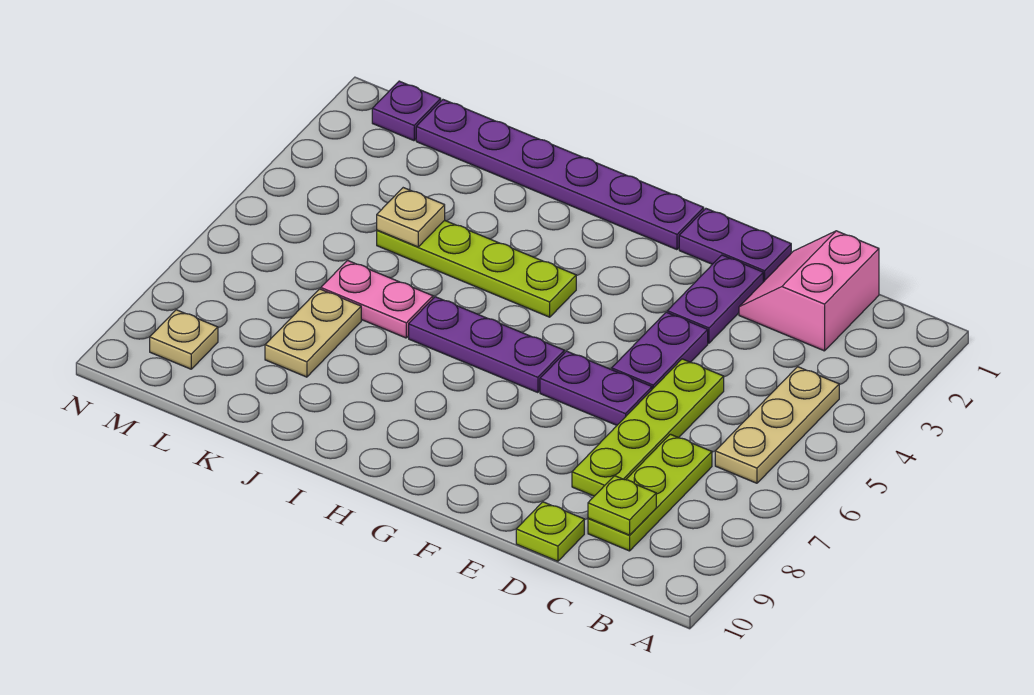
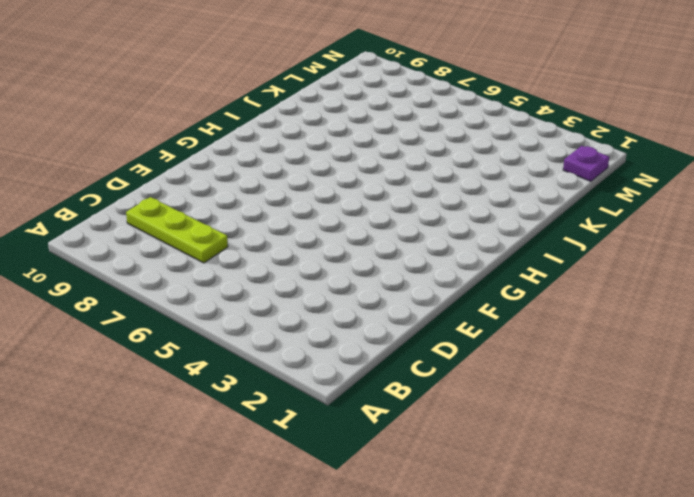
none -> tan 1x3 plate [715,367,839,483]
none -> pink 2x2 slope [739,231,879,351]
none -> lime 1x4 plate [572,359,724,496]

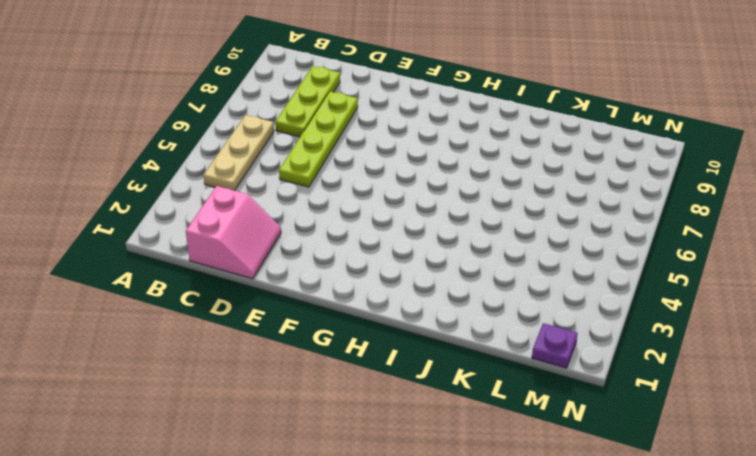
none -> lime 1x1 plate [516,502,584,561]
none -> purple 1x2 plate [679,209,791,282]
none -> purple 1x2 plate [667,255,763,343]

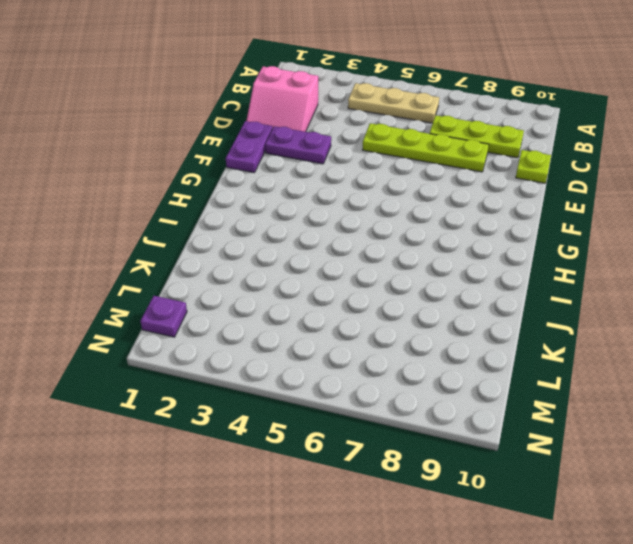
none -> purple 1x2 plate [612,312,708,389]
none -> purple 1x2 plate [540,351,652,425]
none -> purple 1x6 plate [416,100,704,250]

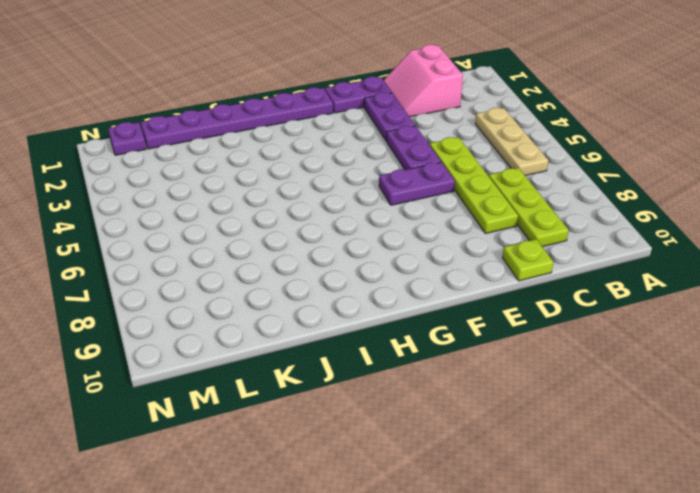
none -> purple 1x3 plate [409,297,564,393]
none -> lime 1x4 plate [377,220,576,317]
none -> pink 1x2 plate [321,260,433,338]

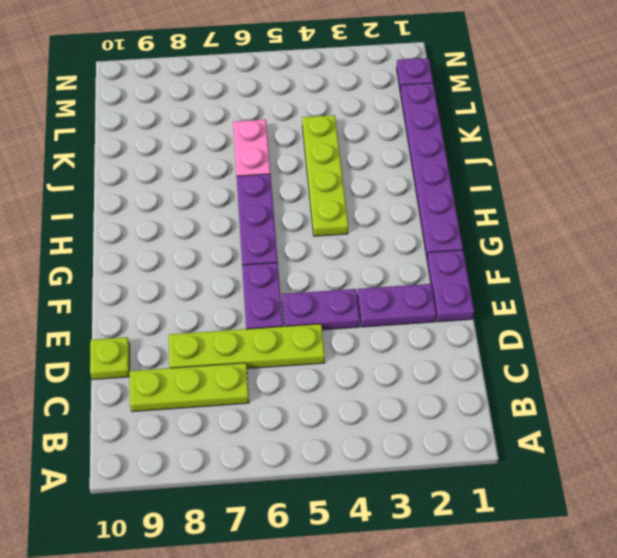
none -> tan 1x3 plate [715,367,839,483]
none -> pink 2x2 slope [739,231,879,351]
none -> tan 1x2 plate [265,289,361,377]

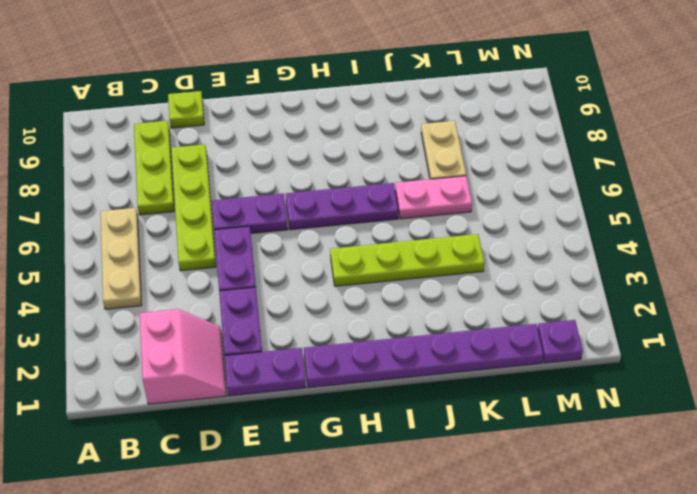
none -> tan 1x1 plate [150,310,218,369]
none -> lime 1x1 plate [588,476,656,535]
none -> tan 1x1 plate [377,188,445,247]

